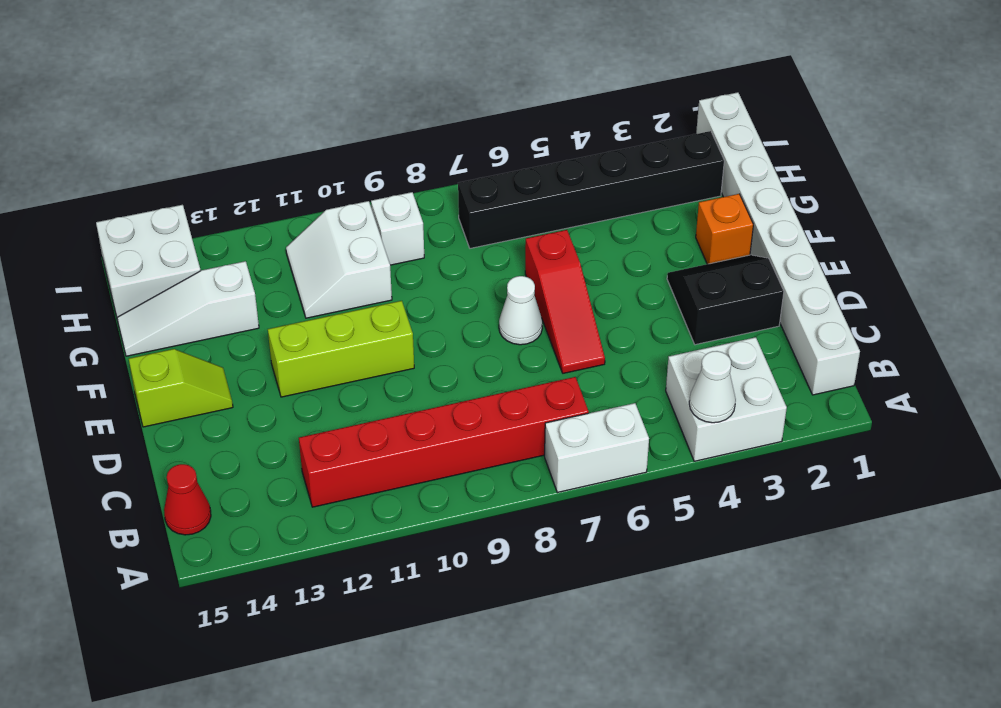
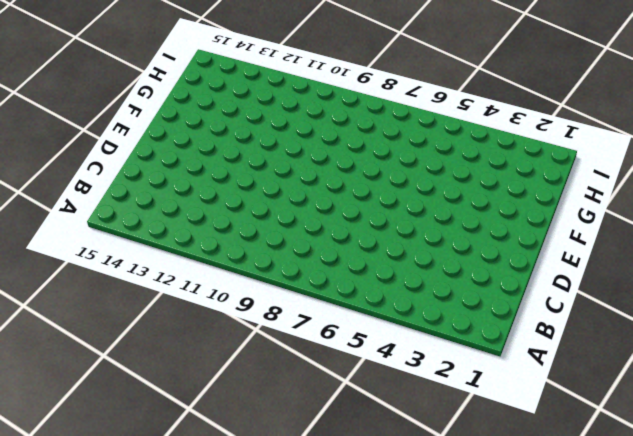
none -> white 2x2 brick [666,337,787,461]
none -> white 1x2 brick [545,403,649,492]
none -> white 1x8 brick [696,92,860,395]

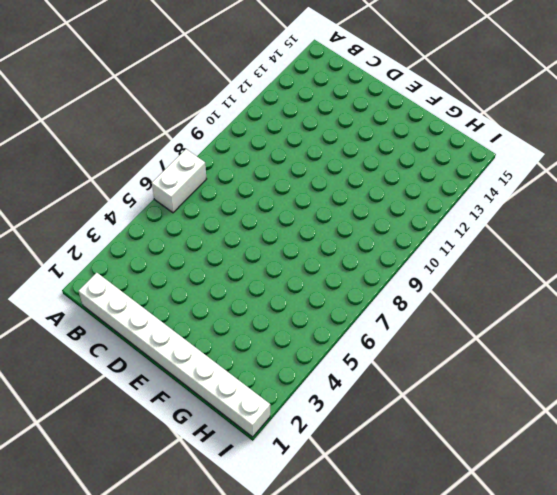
none -> white 2x2 brick [666,337,787,461]
none -> red 1x6 brick [299,377,589,507]
none -> red 1x1 cone [164,464,211,535]

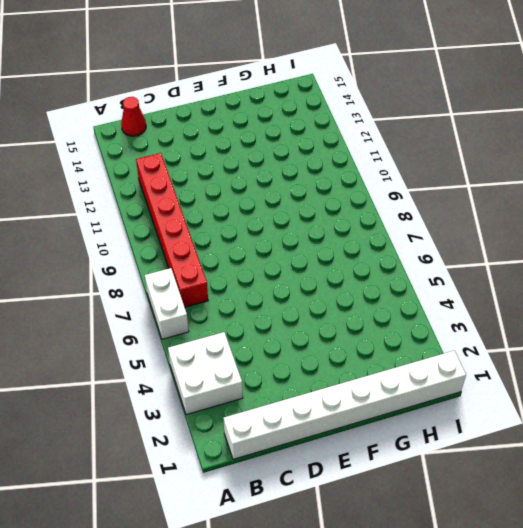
none -> black 2x2 slope [667,255,784,345]
none -> red 1x3 slope [525,230,605,373]
none -> white 1x1 cone [499,276,542,345]

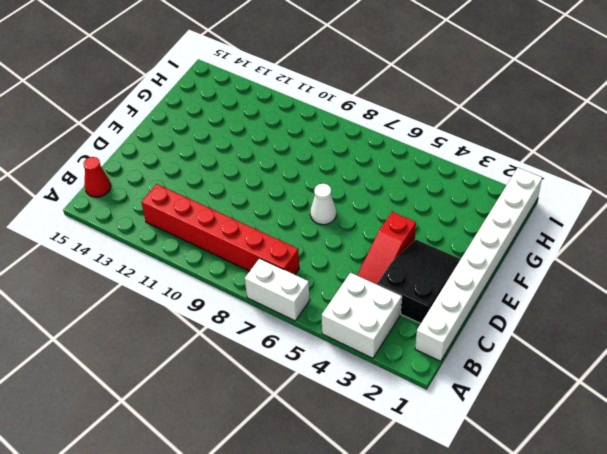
black 2x3 slope [377,240,461,324] -> black 2x2 slope [667,255,784,345]
red 1x3 slope [357,212,416,284] -> red 1x3 slope moved to [525,230,605,373]
none -> lime 1x3 brick [268,301,414,397]
none -> lime 1x2 slope [129,349,233,427]
none -> orange 1x1 brick [696,194,753,264]

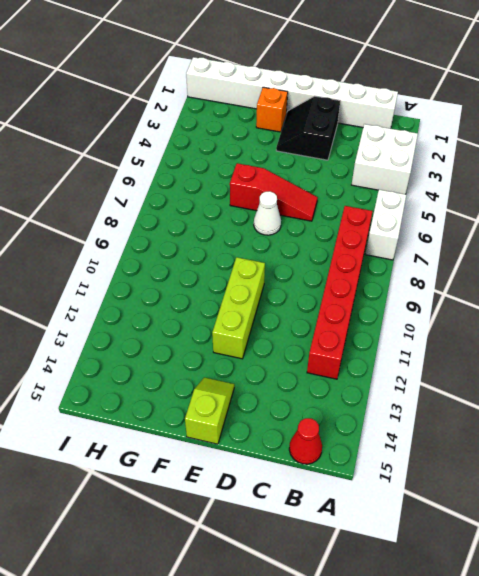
none -> white 2x2 slope [286,201,392,318]
none -> white 1x3 slope [117,261,259,356]
none -> black 1x6 brick [458,131,724,248]

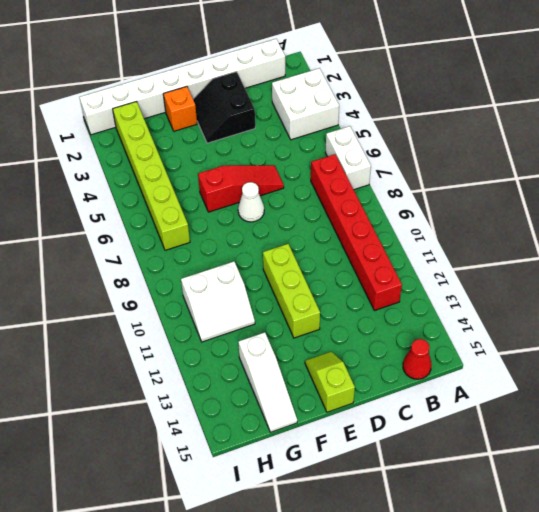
lime 1x6 brick [113,102,190,250] -> black 1x6 brick [458,131,724,248]
none -> white 1x1 brick [371,192,424,265]
none -> white 2x2 brick [96,205,201,317]
none -> white 1x1 cone [689,351,736,423]

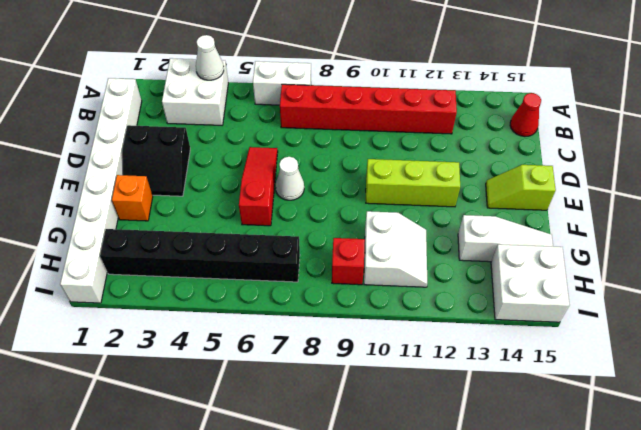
red 1x1 brick [332,238,365,285] -> white 1x1 brick [371,192,424,265]

